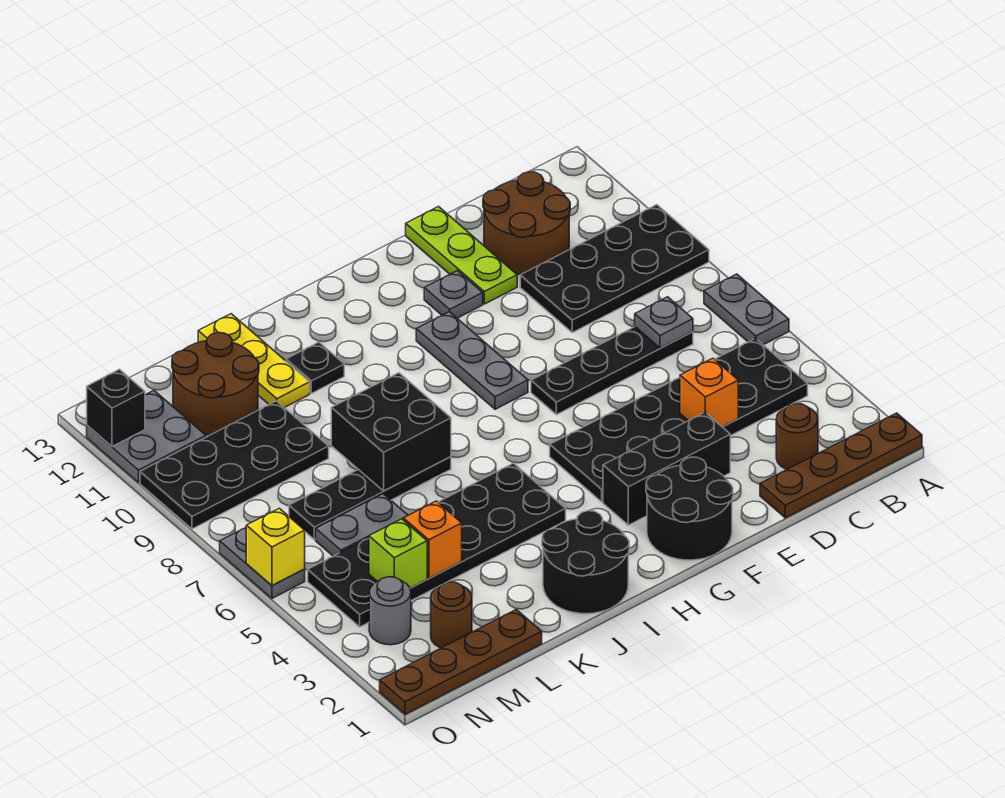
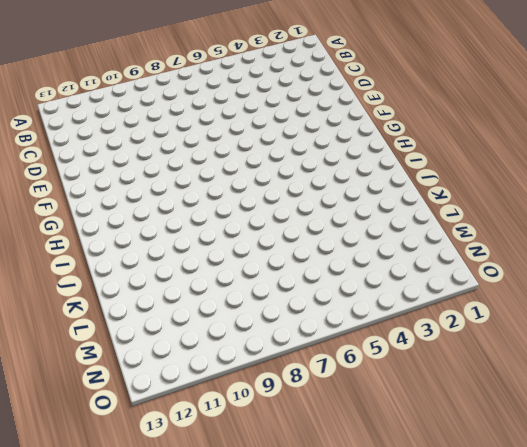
none -> brown 1x4 plate [760,413,922,518]
none -> grey 1x2 plate [704,274,789,345]
none -> black 2x4 plate [520,205,709,332]
none -> black 2x6 plate [550,338,808,502]

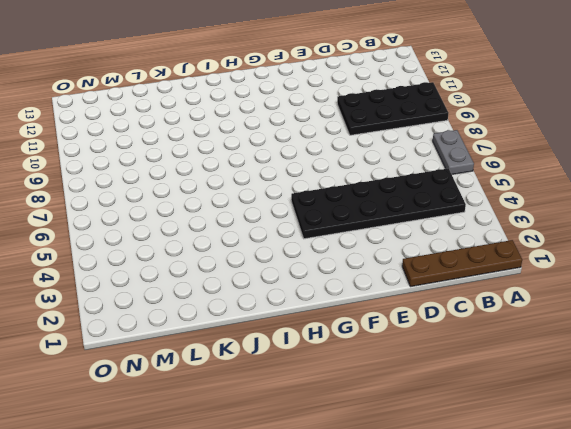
none -> brown 1x1 round brick [776,404,818,469]
none -> black 1x4 plate [531,327,693,415]
none -> brown 2x2 round brick [483,172,570,275]
none -> black 1x3 brick [603,412,730,525]

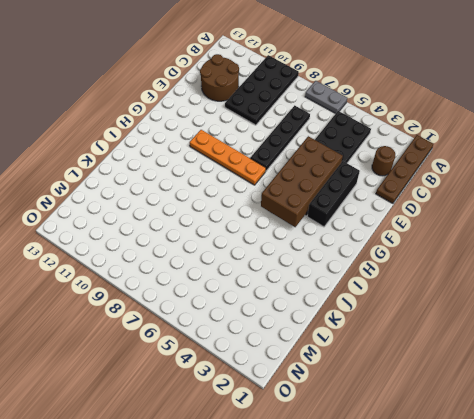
brown 2x4 brick [261,136,343,227] -> none
orange 1x4 plate [190,130,266,185] -> grey 1x3 plate [416,312,528,409]
none -> lime 1x3 plate [406,207,517,304]
none -> black 2x2 round brick [646,457,733,560]
none -> grey 1x1 plate [424,271,483,318]
none -> black 2x2 round brick [542,511,629,614]

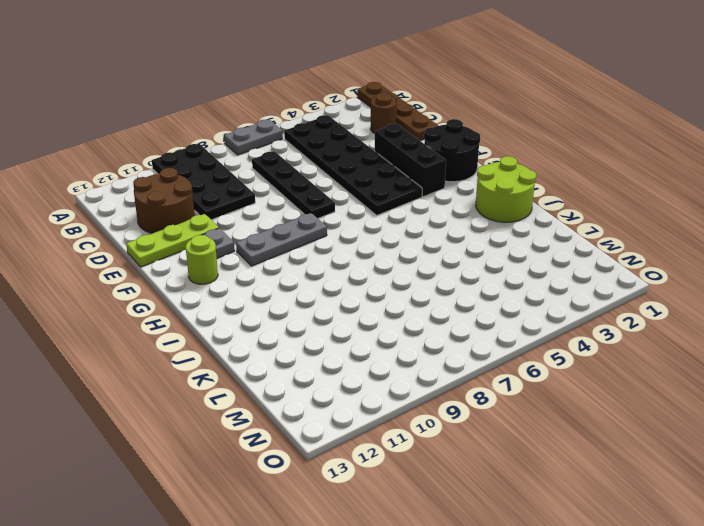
lime 1x1 round brick [186,235,218,284] -> none
lime 2x2 round brick [476,156,536,222] -> black 2x2 round brick [542,511,629,614]
none -> black 2x6 plate [308,463,566,627]
none -> black 1x4 plate [289,457,451,540]
none -> black 1x1 plate [286,342,344,393]
none -> yellow 1x3 plate [198,314,310,408]

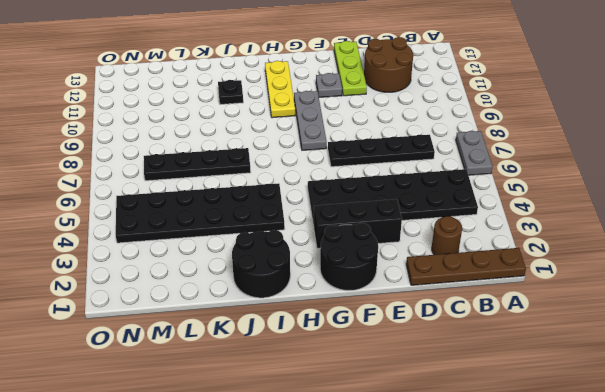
yellow 1x3 plate [265,61,295,118] -> yellow 1x3 plate moved to [198,314,310,408]
none -> black 2x4 plate [520,205,709,332]
none -> brown 1x4 plate [380,609,542,714]
none -> grey 1x2 plate [316,494,408,556]
none -> black 2x4 plate [140,401,329,529]

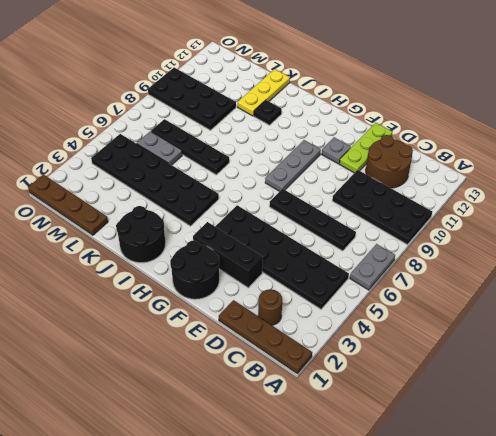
none -> brown 2x2 round brick [172,333,259,435]
none -> brown 1x1 round brick [431,582,472,648]
none -> grey 1x1 round brick [369,577,411,645]
none -> grey 2x2 plate [87,391,206,483]

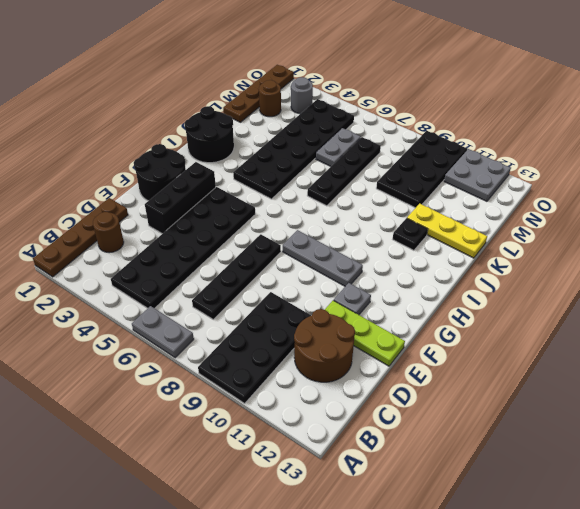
none -> brown 2x2 round brick [172,333,259,435]
none -> grey 1x2 plate [220,528,305,598]
none -> grey 1x1 plate [635,297,693,348]
none -> orange 1x1 brick [680,358,738,427]

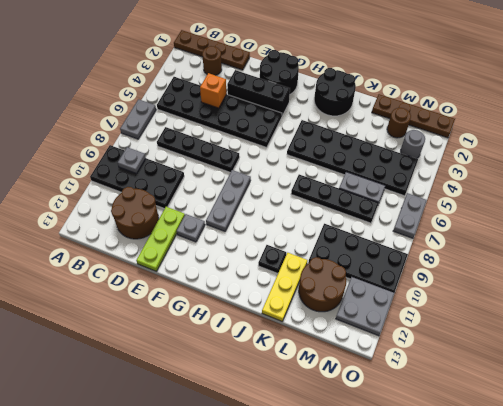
grey 1x1 plate [118,147,146,174] -> grey 1x1 plate moved to [635,297,693,348]
none -> black 2x2 brick [331,373,451,491]
none -> orange 1x1 brick [404,501,462,578]
none -> lime 1x1 brick [369,519,427,588]
none -> yellow 1x1 brick [246,508,305,586]

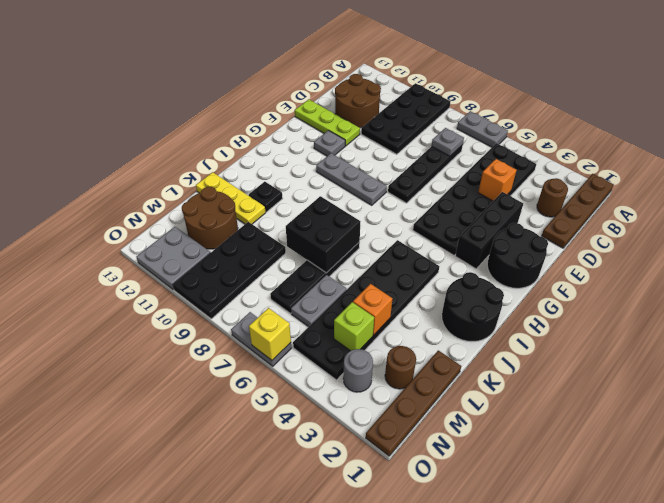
none -> black 1x1 brick [87,369,145,446]

